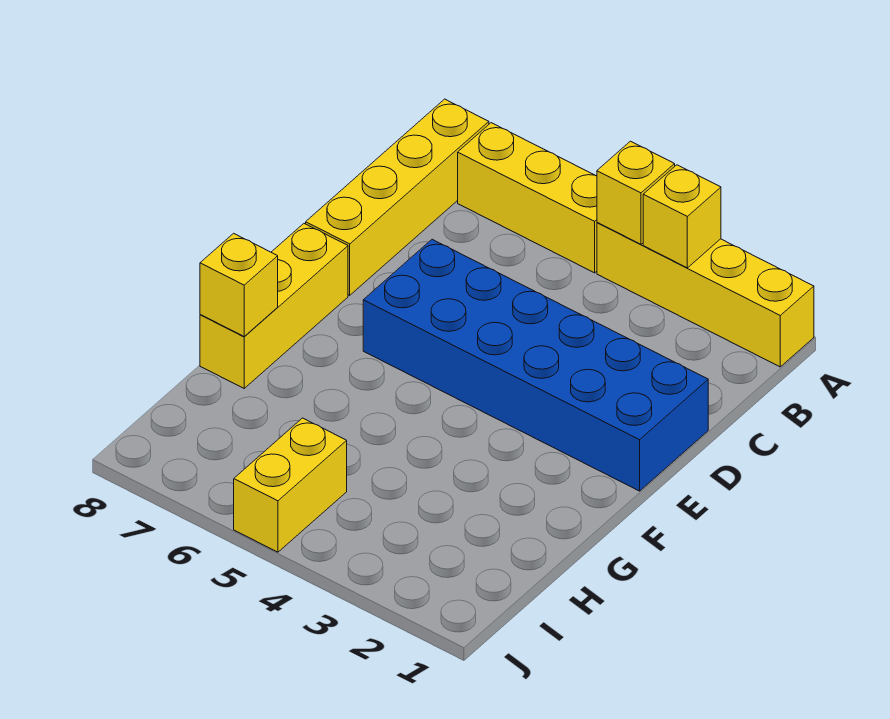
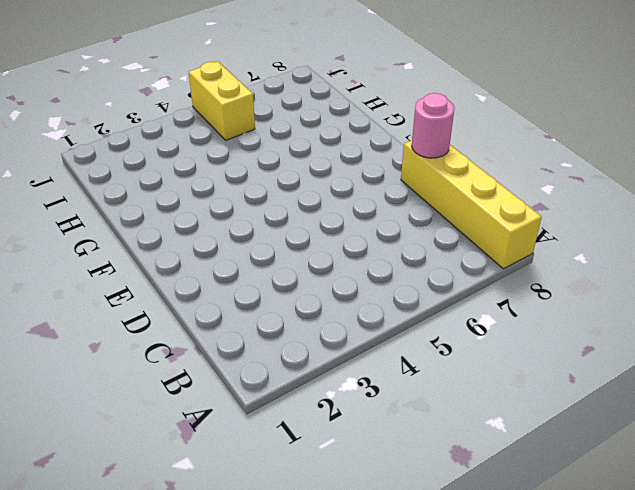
pink 1x1 round brick [412,93,454,158] -> none
none -> yellow 1x4 brick [597,222,814,367]
none -> yellow 1x3 brick [458,123,597,273]

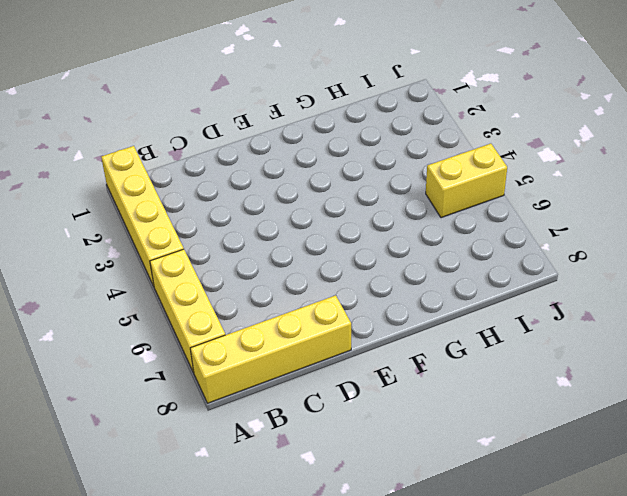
none -> blue 2x6 brick [363,239,708,491]
none -> yellow 1x3 brick [200,224,348,388]

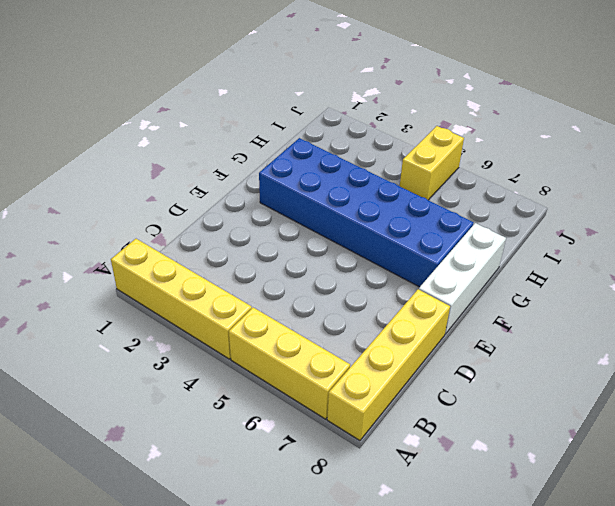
white 1x3 brick [419,223,506,334] -> yellow 1x3 brick [200,224,348,388]
blue 2x6 brick [259,138,474,287] -> blue 2x6 brick moved to [363,239,708,491]
none -> yellow 1x1 brick [643,165,721,268]
none -> yellow 1x1 brick [597,141,675,244]

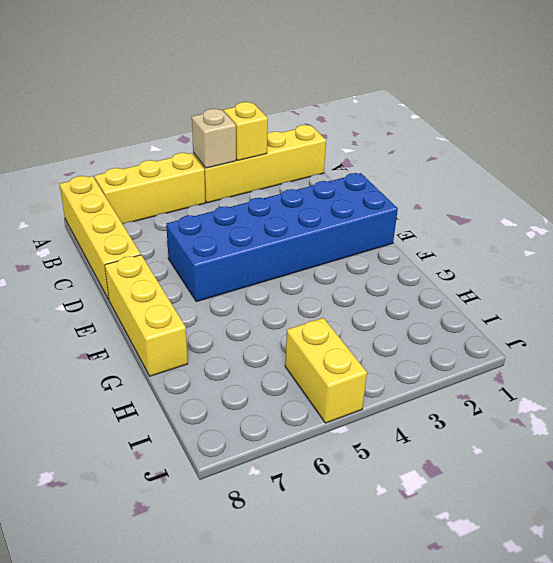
tan 1x1 brick [192,109,236,168] -> yellow 1x1 brick [597,141,675,244]
none -> yellow 1x1 brick [200,233,278,337]

